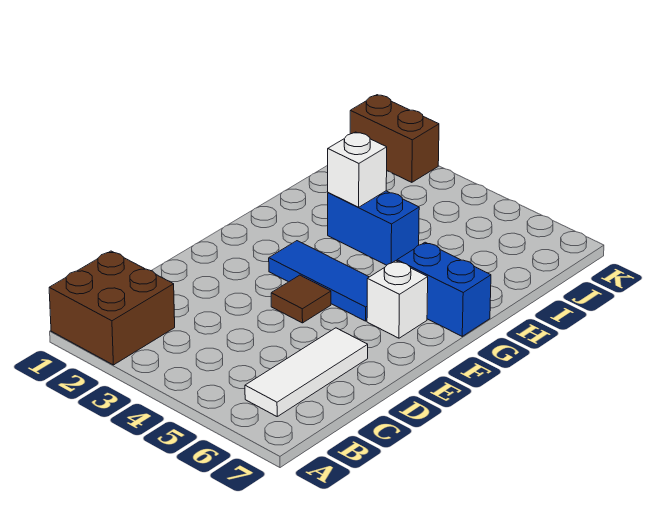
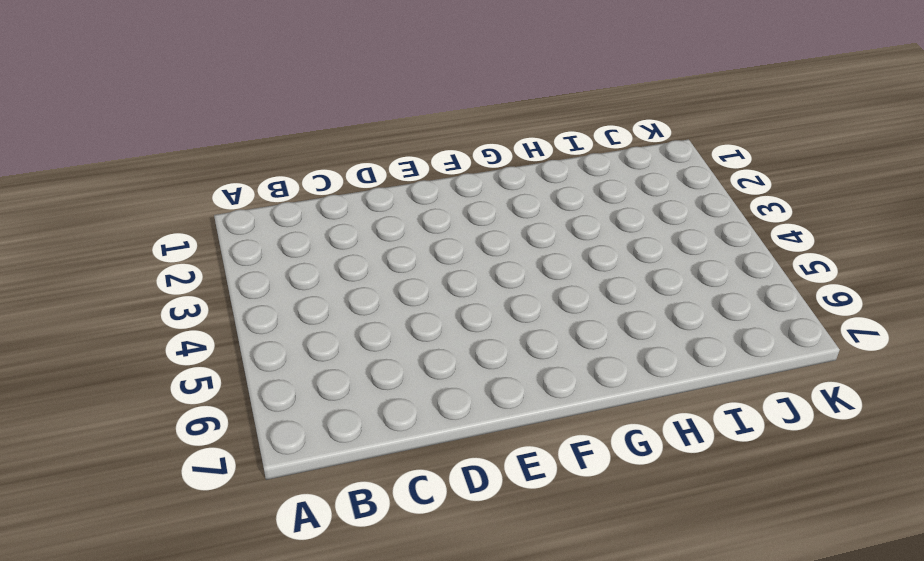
none -> brown 2x2 brick [49,251,175,365]
none -> white 1x3 tile [245,328,368,416]

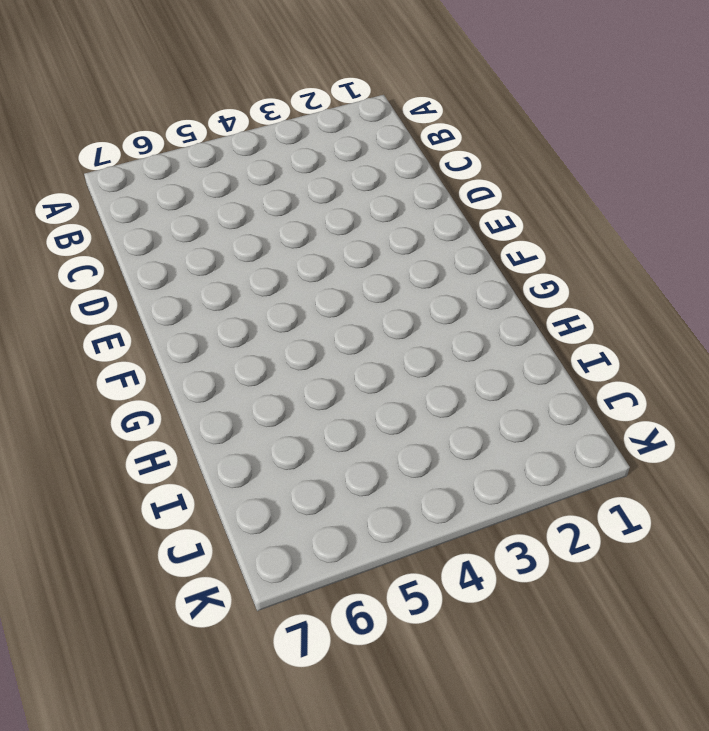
none -> brown 2x2 brick [49,251,175,365]
none -> white 1x3 tile [245,328,368,416]

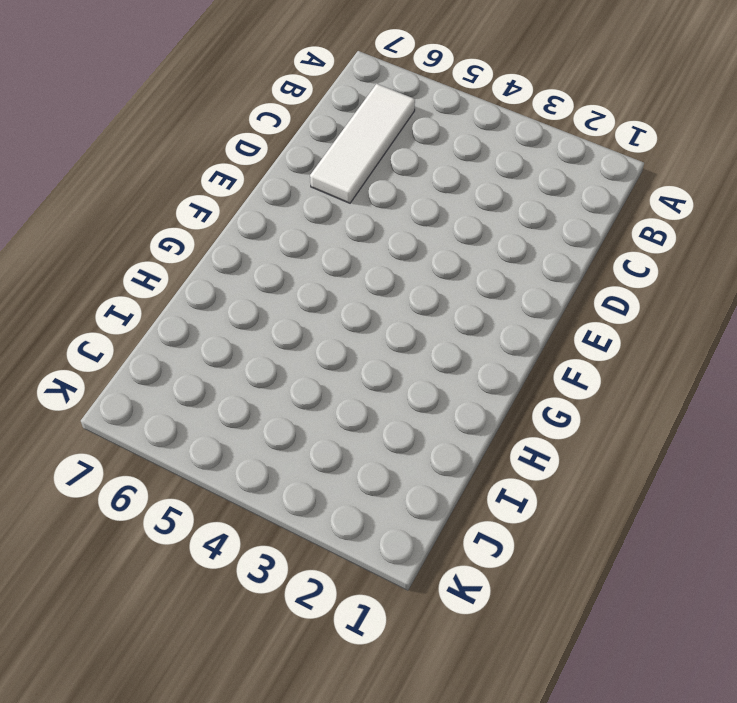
none -> brown 2x2 brick [49,251,175,365]
none -> brown 1x1 tile [271,275,331,323]

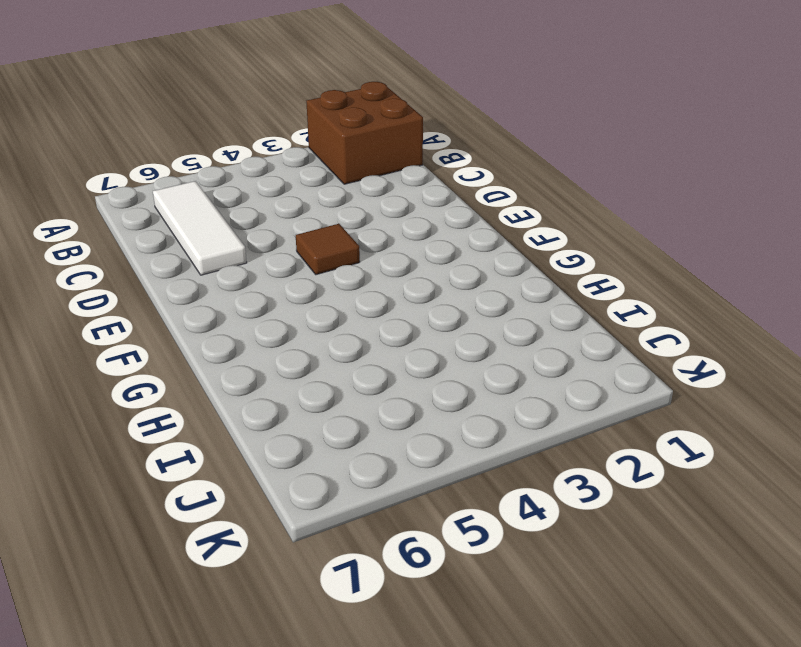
none -> blue 1x3 tile [269,241,369,321]
none -> white 1x1 brick [367,261,428,338]

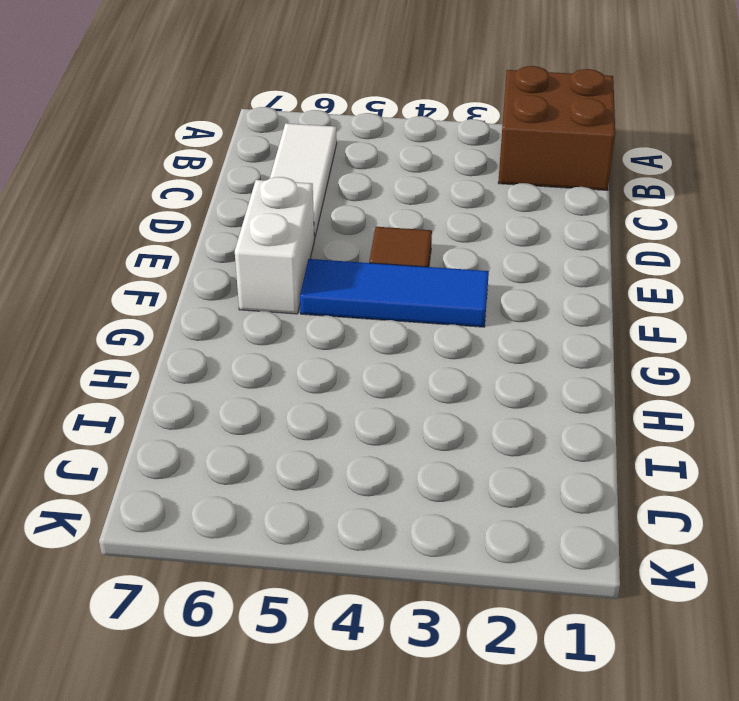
white 1x2 brick [235,177,314,314] -> white 1x1 brick [367,261,428,338]
none -> blue 1x2 brick [397,242,491,336]
none -> blue 1x2 brick [328,191,419,265]

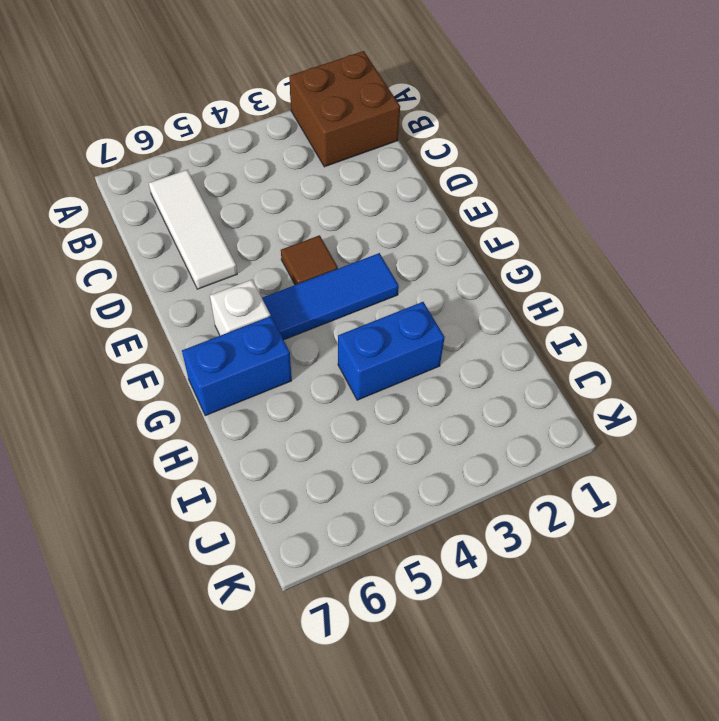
none -> brown 1x2 brick [350,95,439,182]
none -> white 1x1 brick [328,132,387,207]

